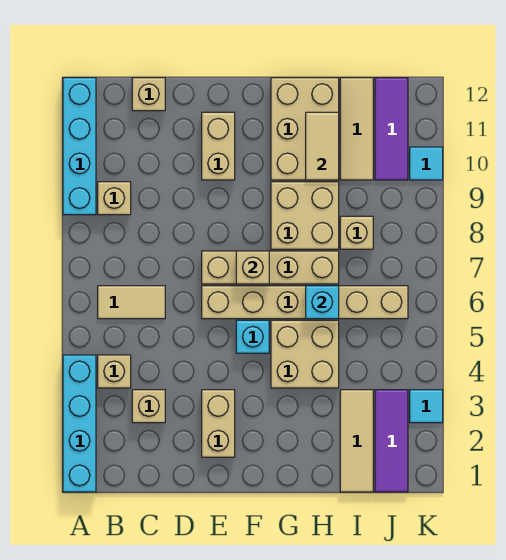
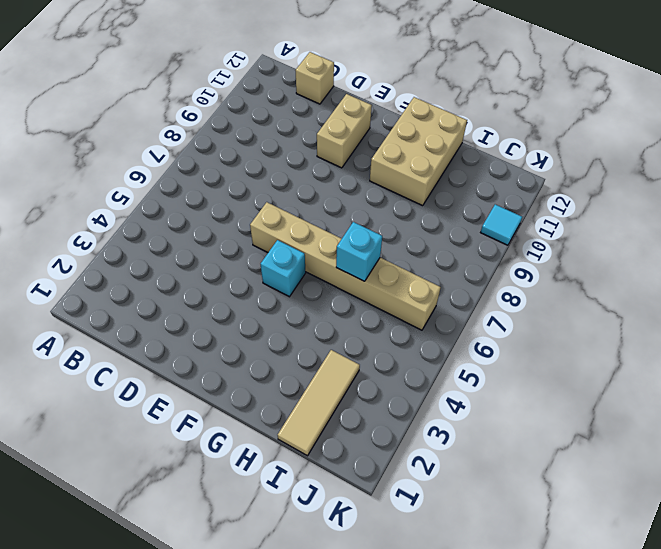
none -> cyan 1x4 brick [63,355,96,492]
none -> cyan 1x4 brick [63,78,96,215]
none -> tan 1x1 brick [98,355,131,388]

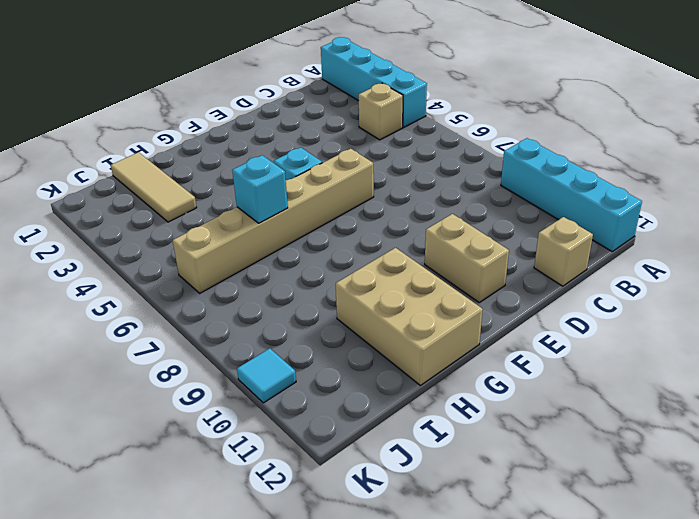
none -> tan 1x2 tile [98,286,165,319]
none -> tan 1x1 brick [98,182,131,215]
none -> tan 1x1 brick [132,390,165,423]

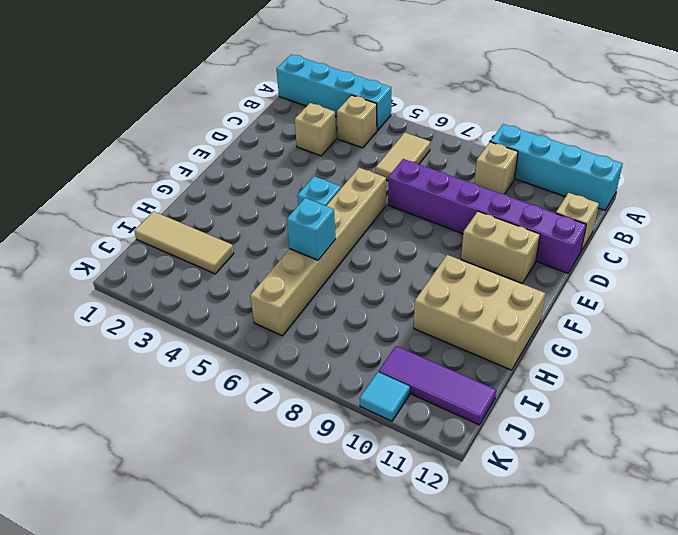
purple 1x6 brick [388,159,586,273] -> none
none -> tan 1x2 brick [202,390,235,457]
none -> tan 1x4 brick [202,251,339,284]
none -> tan 2x2 brick [271,320,339,388]

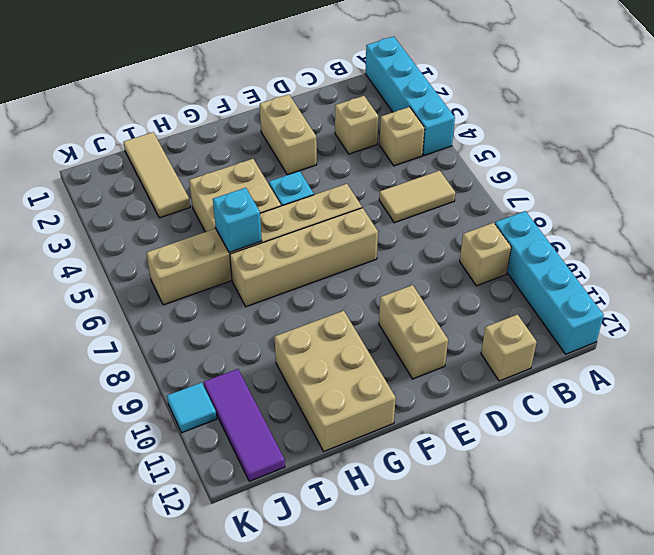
none -> tan 2x2 brick [271,182,339,249]
none -> tan 1x1 brick [340,216,373,249]
none -> tan 1x3 tile [340,78,373,180]

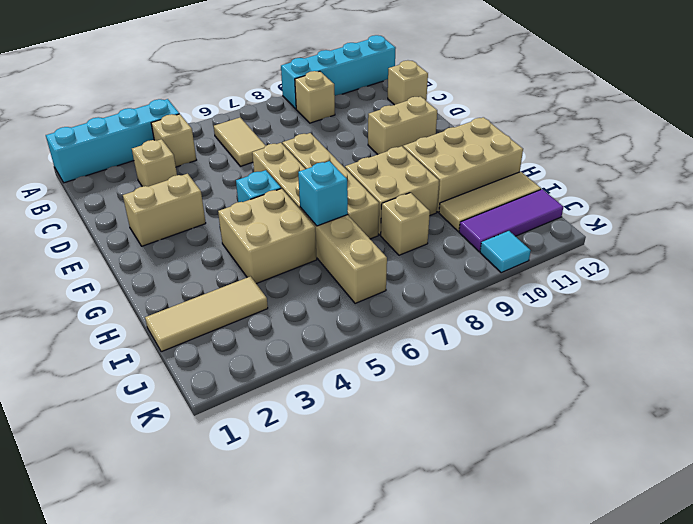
none -> purple 1x3 tile [375,390,408,492]
none -> cyan 1x1 tile [410,390,443,423]
none -> tan 1x1 brick [236,251,269,284]

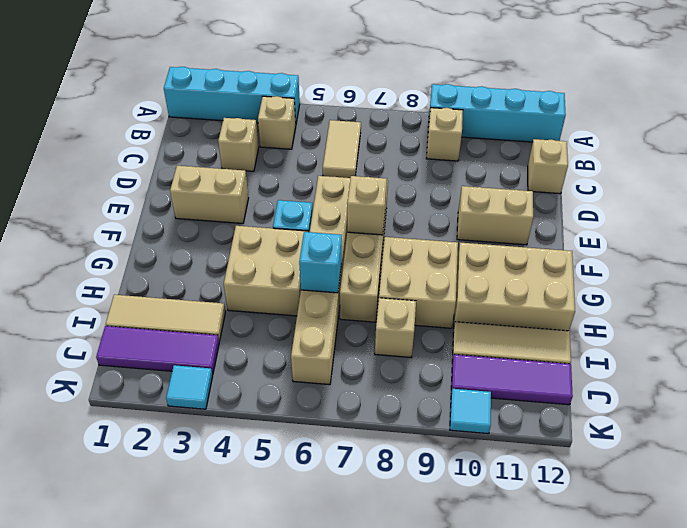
none -> tan 1x2 tile [306,112,339,180]

